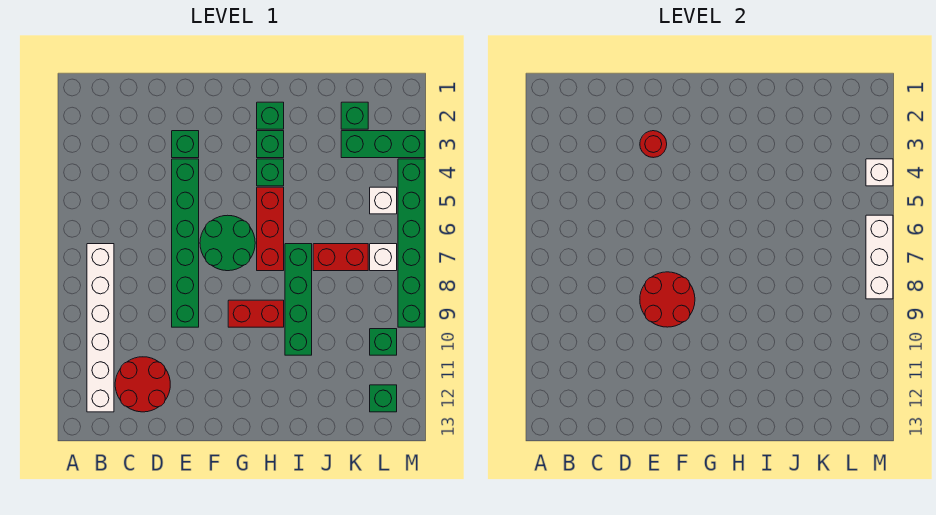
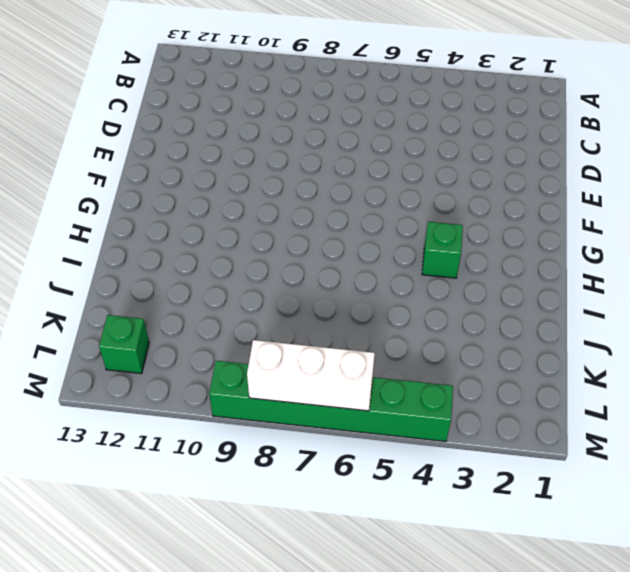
none -> white 1x6 brick [87,244,114,412]
none -> red 2x2 round brick [115,357,170,412]
none -> green 1x1 brick [172,131,199,158]

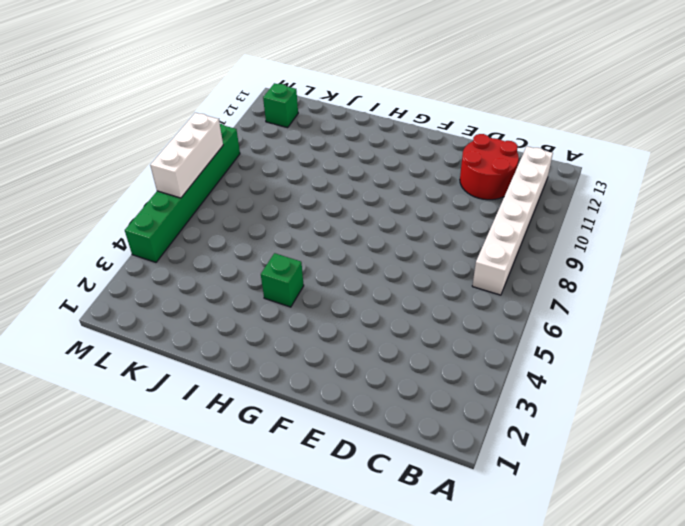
none -> green 1x1 brick [172,131,199,158]
none -> green 1x6 brick [172,159,199,327]
none -> green 2x2 round brick [200,215,255,271]

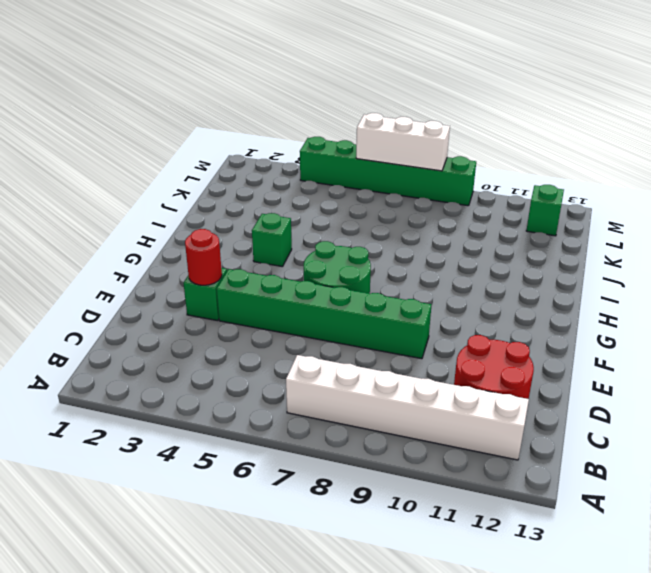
none -> red 1x2 brick [228,300,284,327]
none -> green 1x1 brick [257,102,284,129]
none -> green 1x1 brick [257,131,284,158]

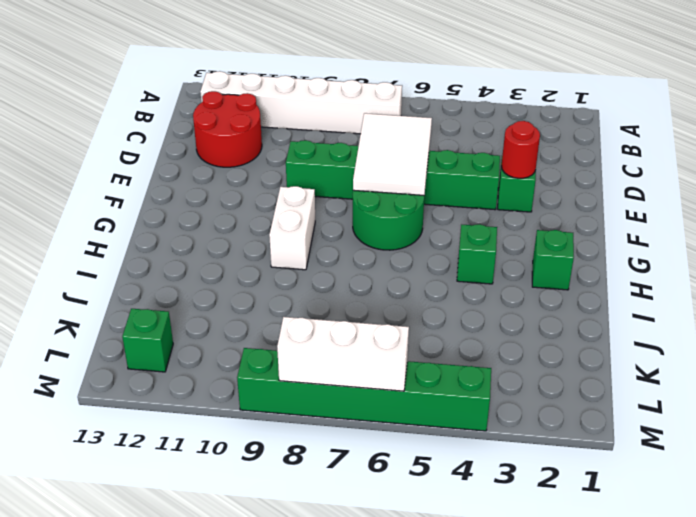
white 2x3 tile [353,113,432,195] -> none
white 1x2 brick [269,186,315,270] -> red 1x2 brick [228,300,284,327]
none -> green 1x1 brick [257,131,284,158]
none -> red 1x3 brick [257,187,284,271]
none -> green 1x4 brick [285,244,312,355]

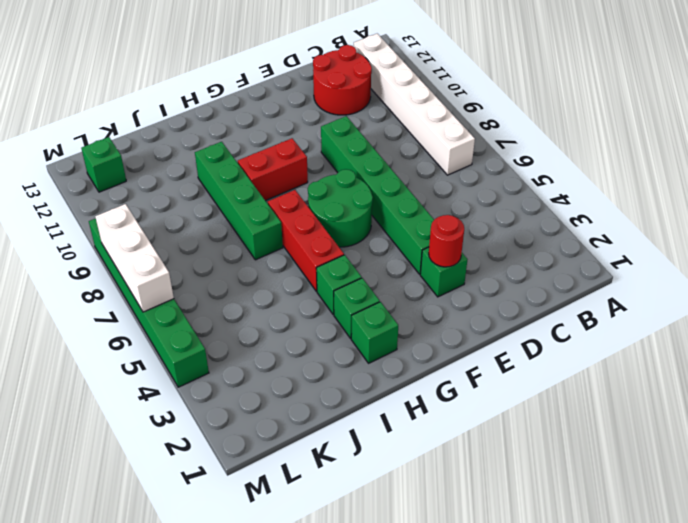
none -> red 1x2 brick [313,244,368,271]
none -> green 1x1 brick [341,102,368,129]
none -> green 1x3 brick [341,131,425,158]

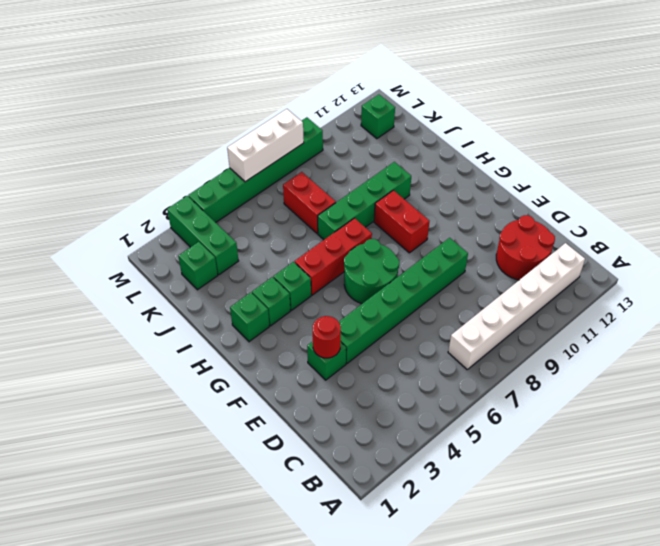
none -> white 1x1 brick [370,187,397,214]
none -> white 1x1 brick [370,244,397,271]
none -> green 1x1 brick [370,329,397,355]

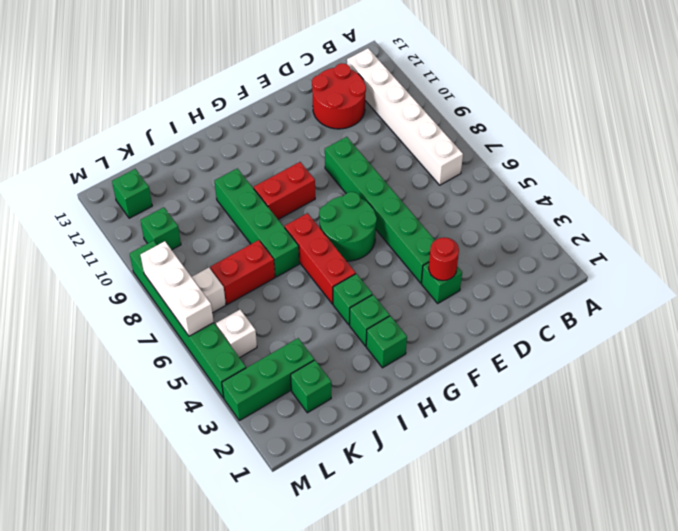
none -> red 2x2 round brick [640,272,695,327]
none -> white 1x1 brick [866,159,893,186]

